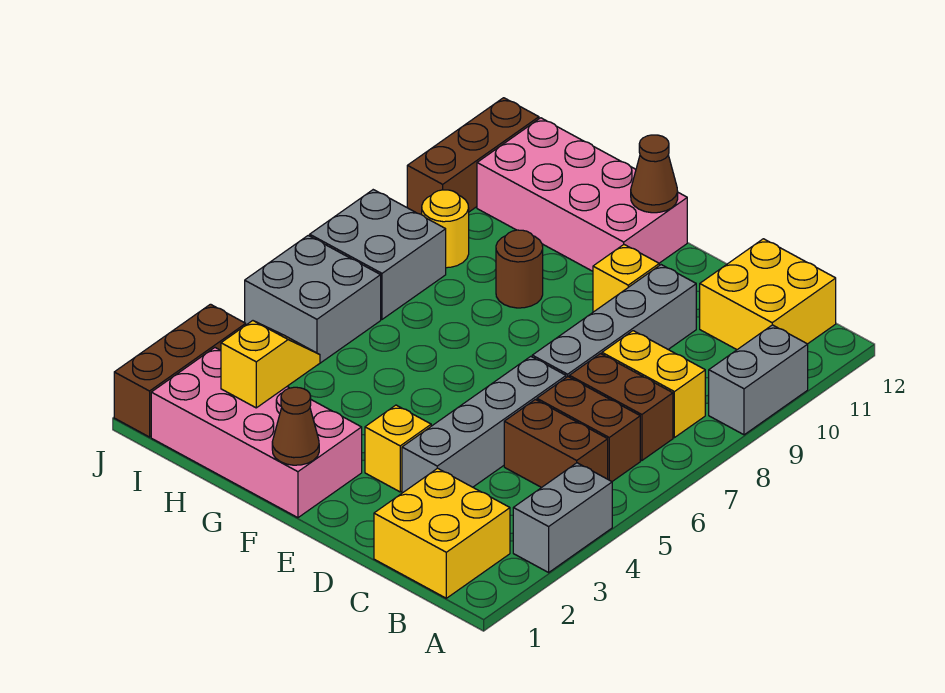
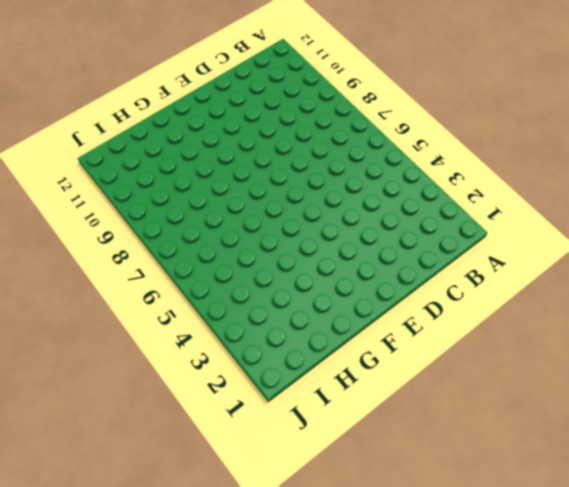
none -> grey 1x2 brick [513,463,612,572]
none -> grey 1x2 brick [709,325,808,435]
none -> yellow 2x2 brick [374,468,510,598]

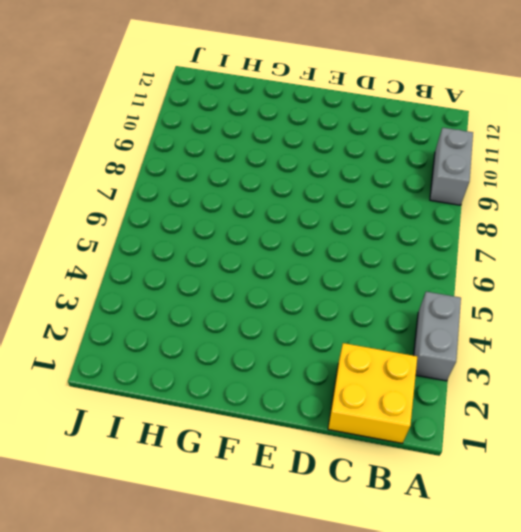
none -> brown 1x2 brick [504,399,608,488]
none -> brown 1x2 brick [537,377,640,481]
none -> brown 1x2 brick [569,354,673,461]

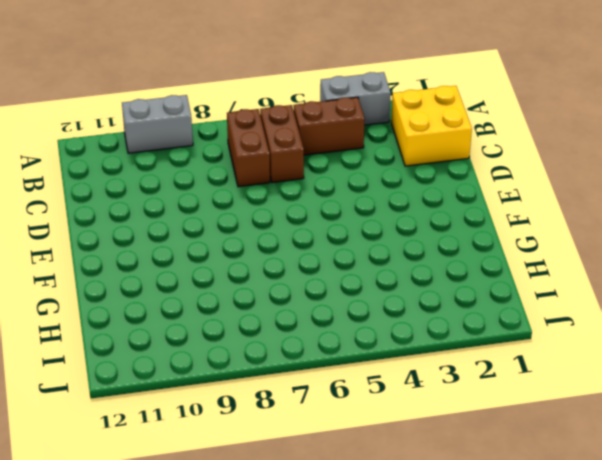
brown 1x2 brick [294,97,365,155] -> brown 1x2 brick turned to [504,399,608,488]
none -> yellow 1x2 brick [602,331,705,438]
none -> yellow 2x2 brick [700,239,836,350]
none -> grey 1x4 brick [402,356,566,493]

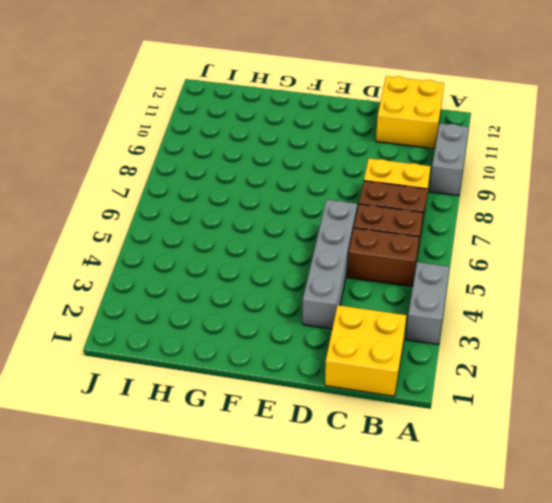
none -> grey 1x4 brick [532,265,696,377]
none -> yellow 1x1 brick [365,405,431,492]
none -> yellow 1x1 brick [593,245,659,312]

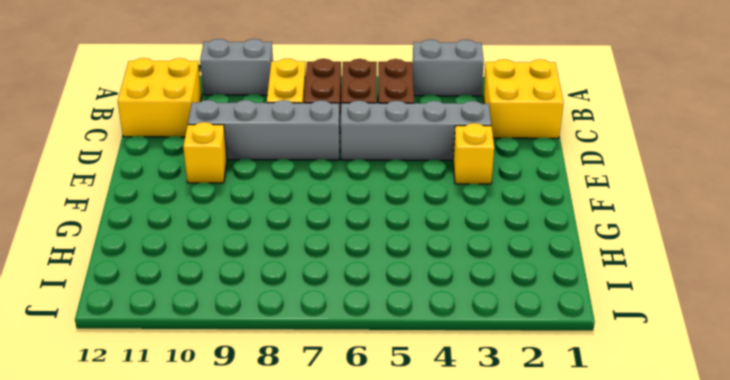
none -> pink 2x4 brick [151,348,362,518]
none -> pink 2x4 brick [477,118,687,271]
none -> brown 1x1 round brick [496,230,543,308]

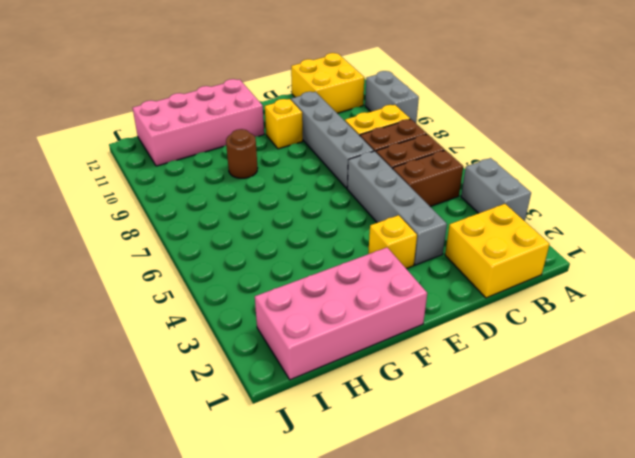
none -> grey 2x2 brick [245,236,381,363]
none -> grey 2x2 brick [310,190,446,319]
none -> yellow 1x1 round brick [422,190,469,268]

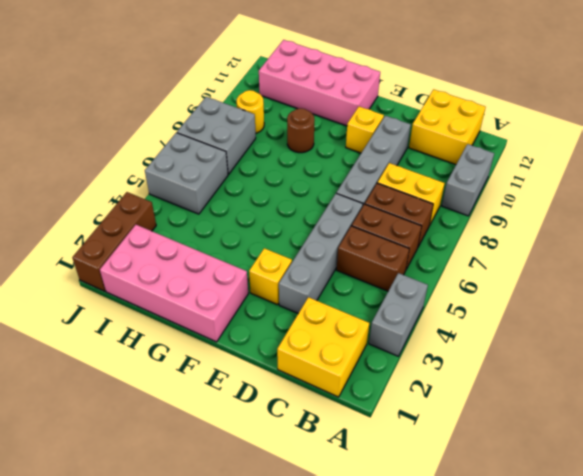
none -> brown 1x3 brick [407,98,539,215]
none -> brown 1x1 cone [272,387,319,465]
none -> brown 1x1 cone [631,135,678,213]

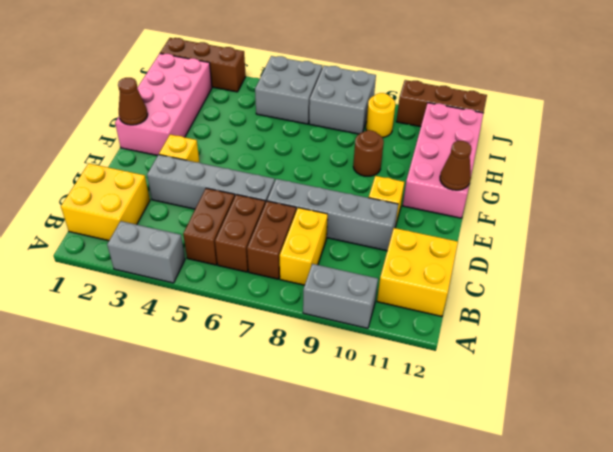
none -> yellow 1x2 slope [221,321,320,408]

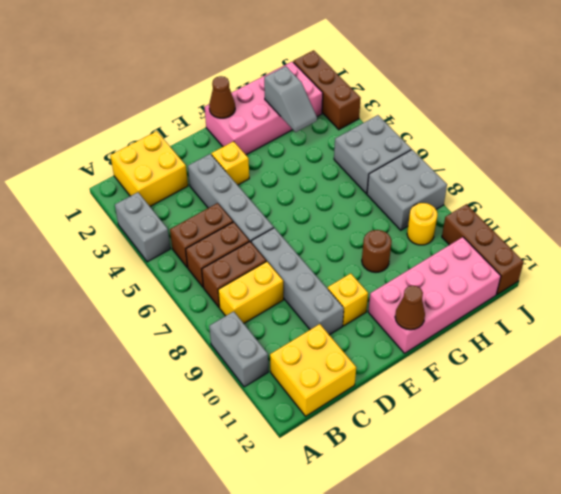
grey 1x2 slope [264,66,317,132] -> yellow 1x2 slope [221,321,320,408]

